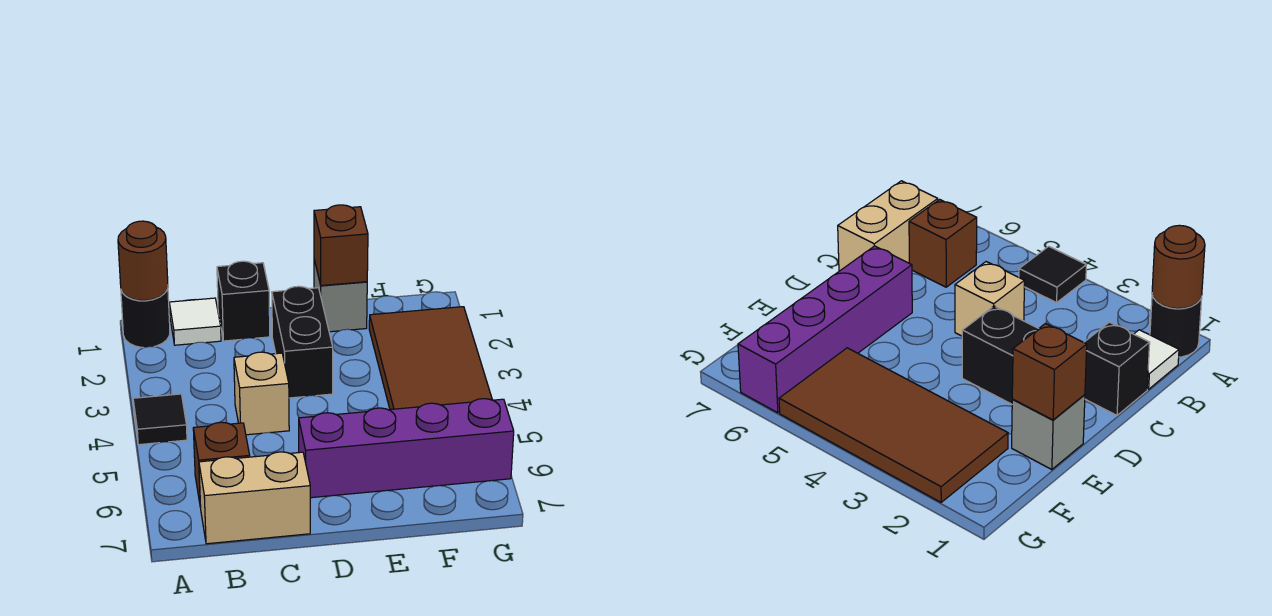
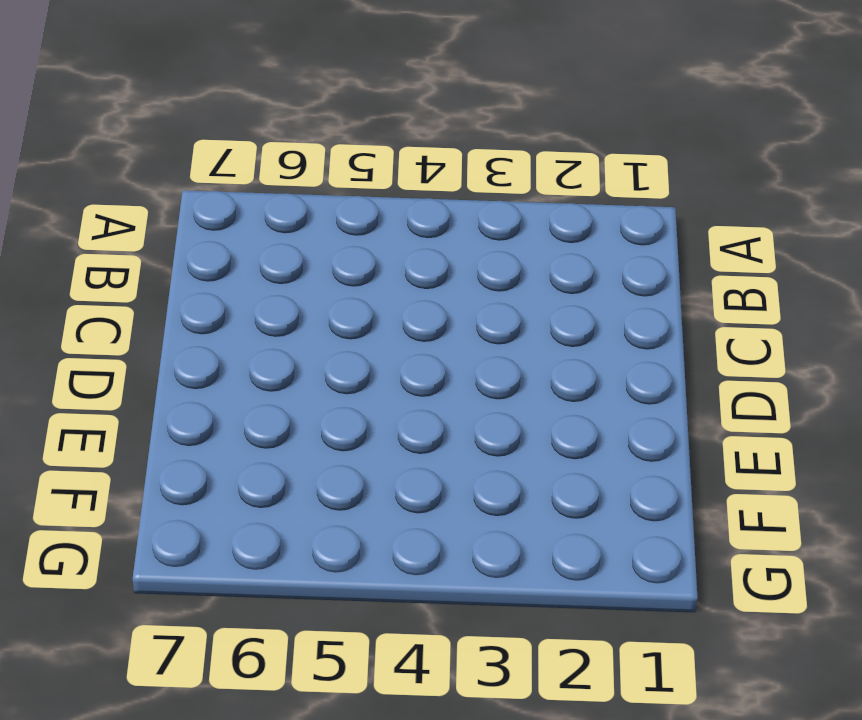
none -> black 1x1 round brick [121,288,170,348]
none -> black 1x1 tile [133,394,187,445]
none -> white 1x1 tile [169,298,221,345]

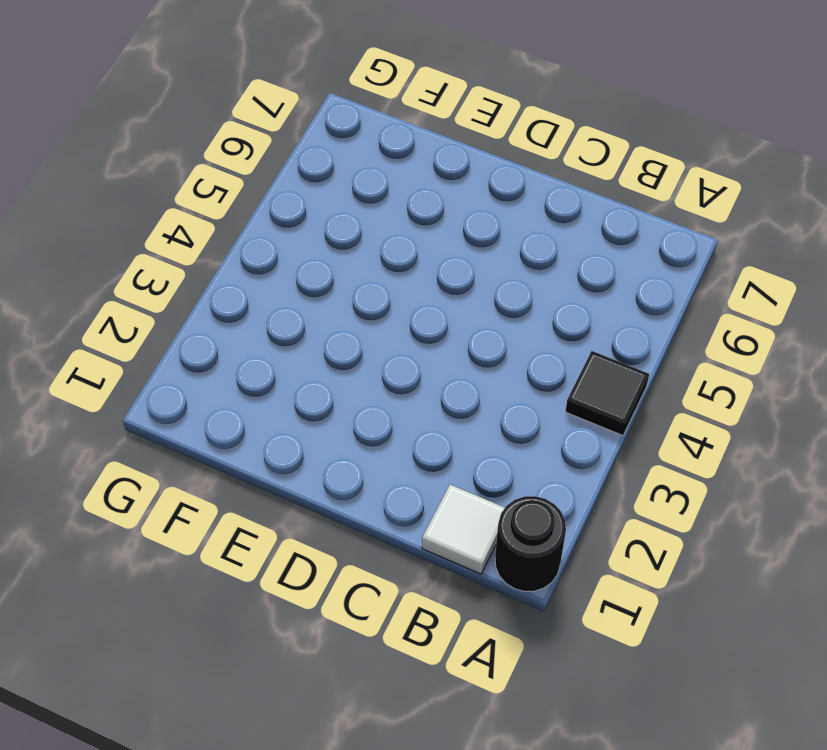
none -> brown 1x1 brick [193,422,250,508]
none -> tan 1x2 brick [199,452,310,544]
none -> black 1x1 brick [217,261,270,341]

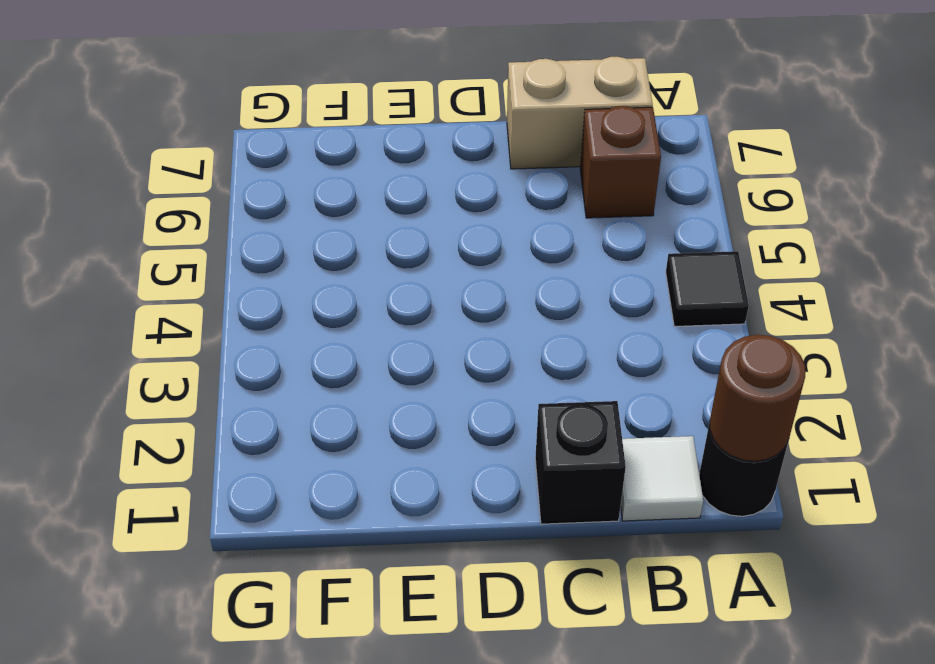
none -> tan 1x1 brick [234,352,289,435]
none -> black 1x2 brick [272,286,333,398]
none -> purple 1x4 brick [299,399,514,498]

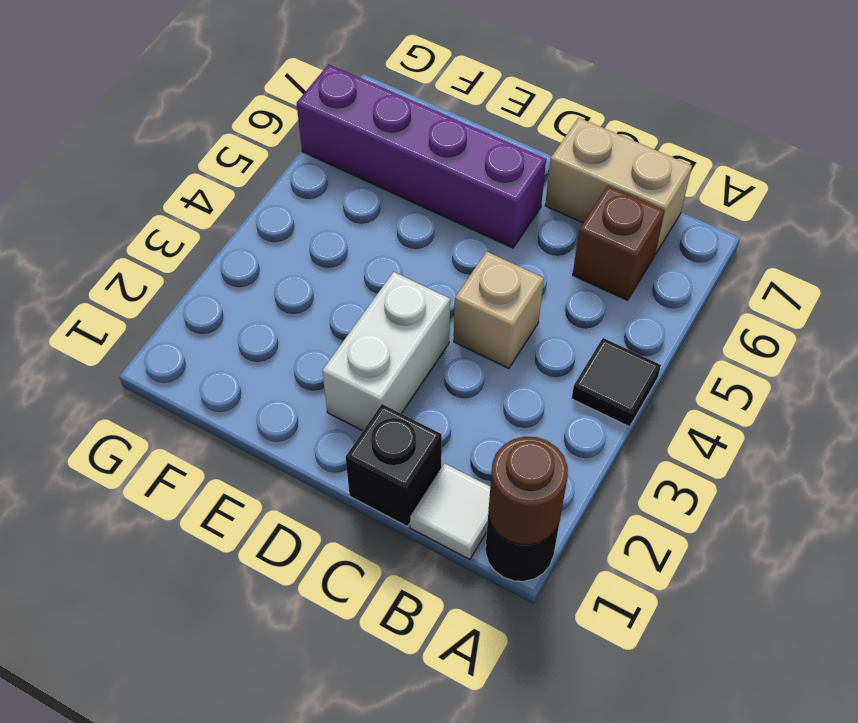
white 1x2 brick [322,272,450,431] -> black 1x2 brick [272,286,333,398]
none -> grey 1x1 brick [314,260,367,332]
none -> brown 2x4 tile [369,307,492,410]
none -> brown 1x1 brick [314,205,368,286]

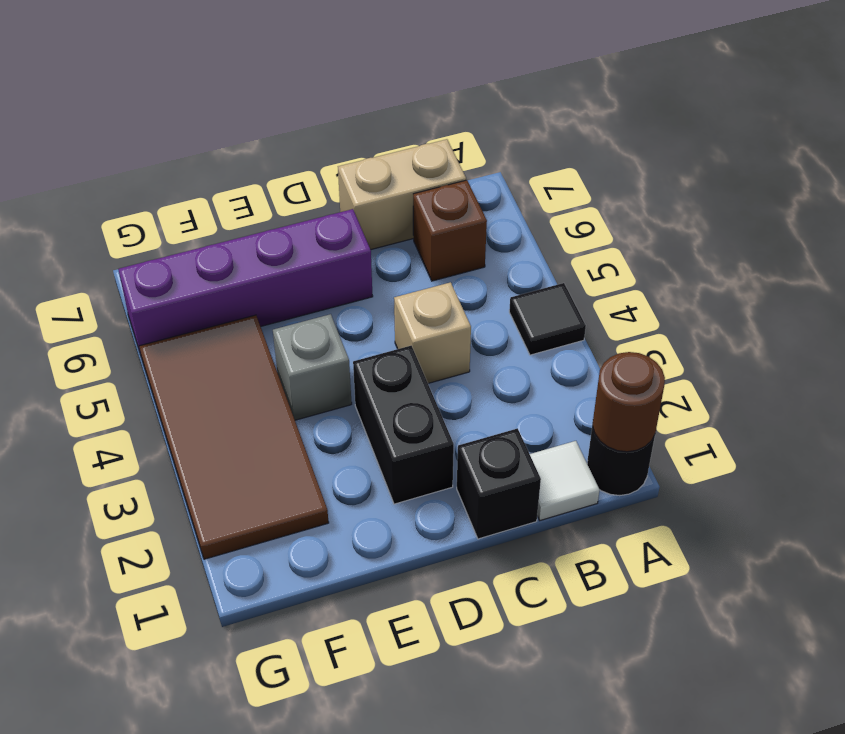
grey 1x1 brick [273,314,352,420] -> grey 1x1 brick moved to [314,260,367,332]
none -> brown 1x1 brick [314,205,368,286]

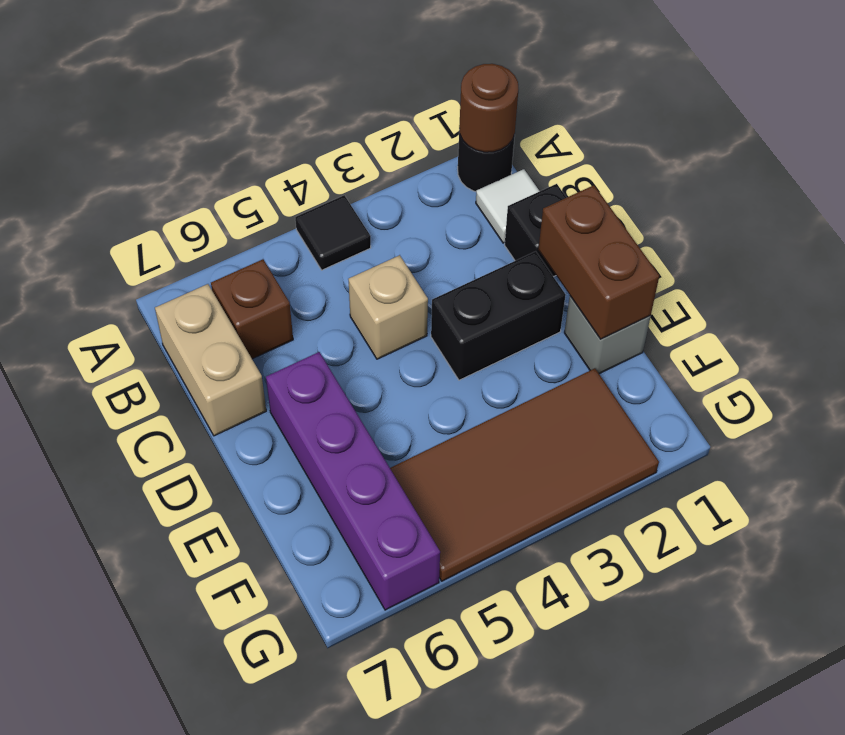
brown 1x2 brick [538,185,659,339] -> brown 1x1 brick [314,205,368,286]

